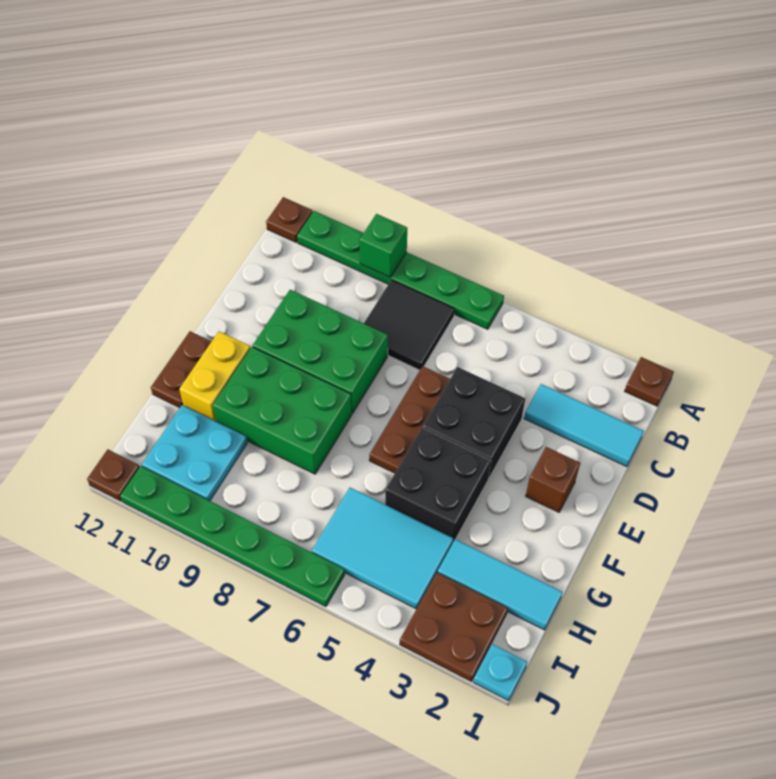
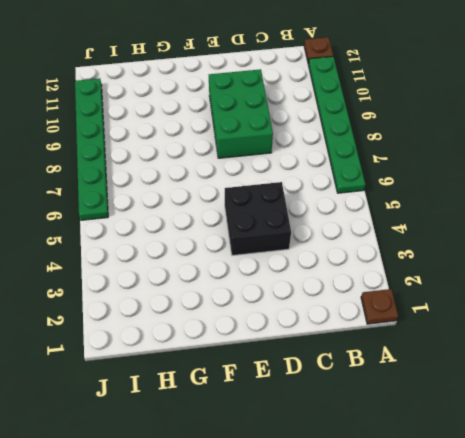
none -> black 2x2 tile [364,280,455,370]
none -> cyan 1x3 tile [524,384,644,467]
none -> brown 1x3 plate [369,366,450,473]

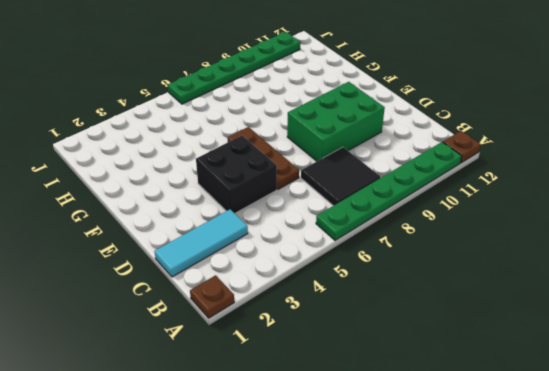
none -> brown 1x1 brick [526,447,580,512]
none -> black 2x2 brick [385,428,491,542]
none -> green 2x3 brick [213,347,352,474]

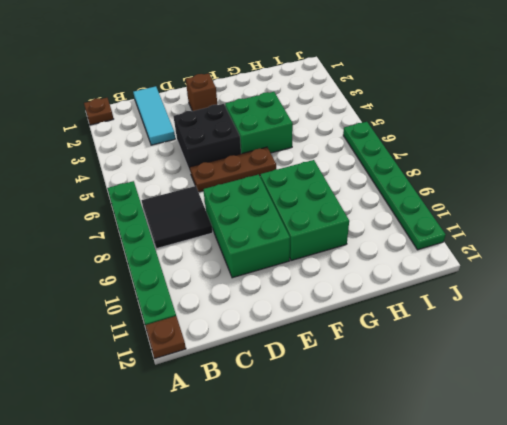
green 2x2 brick [225,92,293,154] -> black 2x2 brick [385,428,491,542]
none -> yellow 1x2 brick [179,331,250,421]
none -> brown 1x2 plate [151,331,212,408]
none -> cyan 1x3 tile [437,539,563,630]

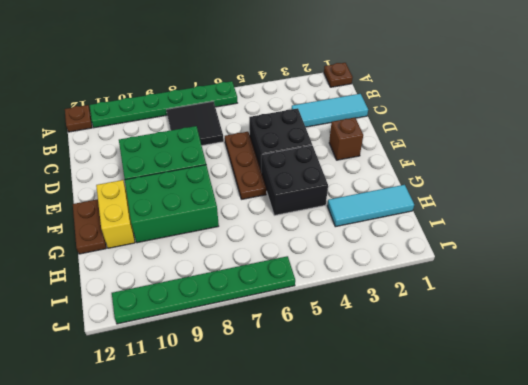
none -> cyan 2x3 tile [312,488,453,609]
none -> cyan 2x2 plate [142,405,247,501]
none -> brown 2x2 plate [400,573,508,681]

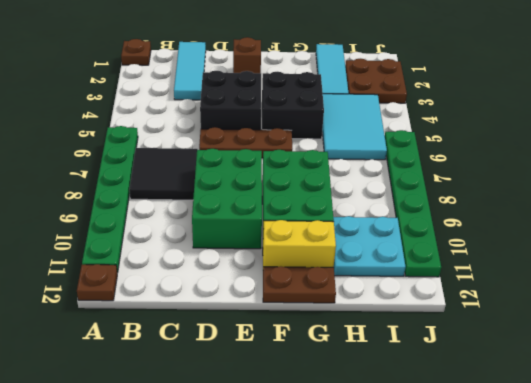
none -> cyan 1x1 plate [473,644,527,701]
none -> brown 1x1 plate [87,450,139,501]
none -> green 1x1 brick [360,214,407,277]

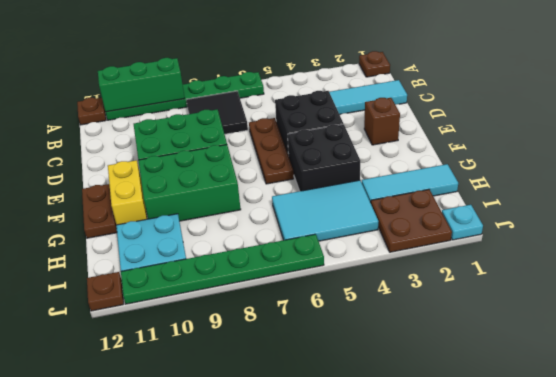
green 1x3 brick [98,58,185,112] -> green 1x1 brick [360,214,407,277]

